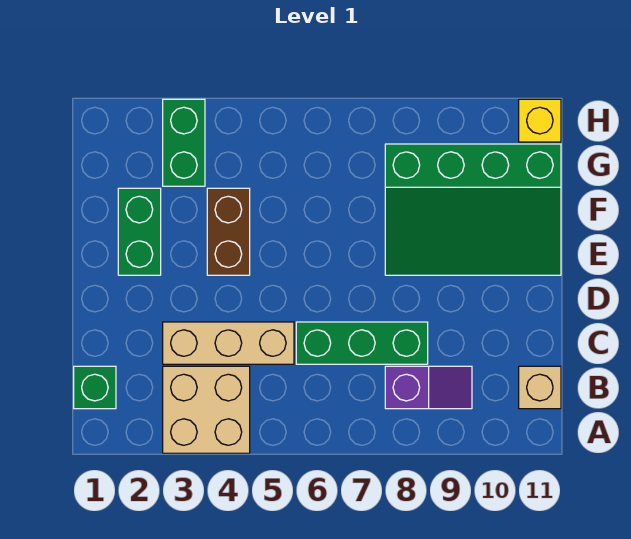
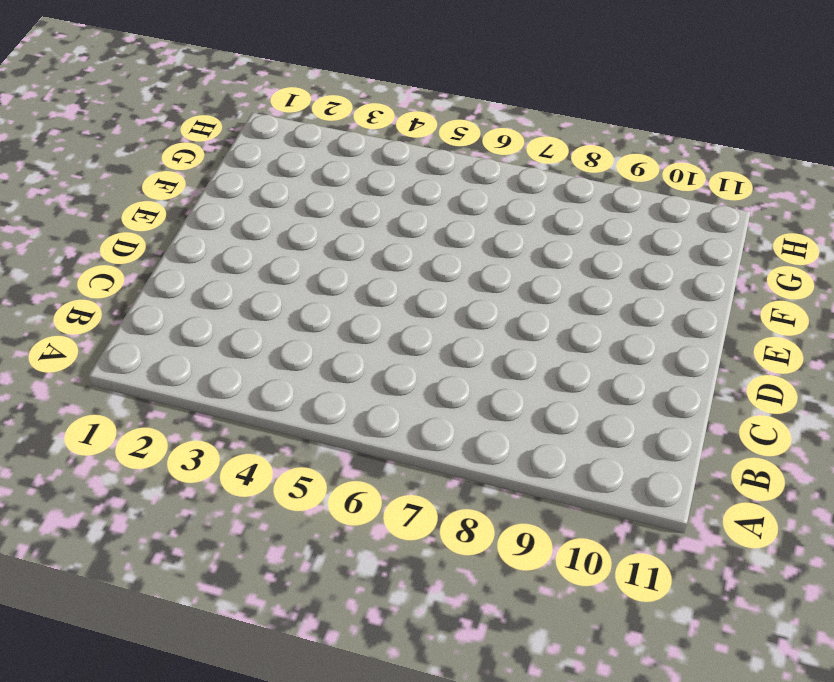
none -> tan 2x2 brick [163,366,250,453]
none -> green 1x1 brick [74,366,116,409]

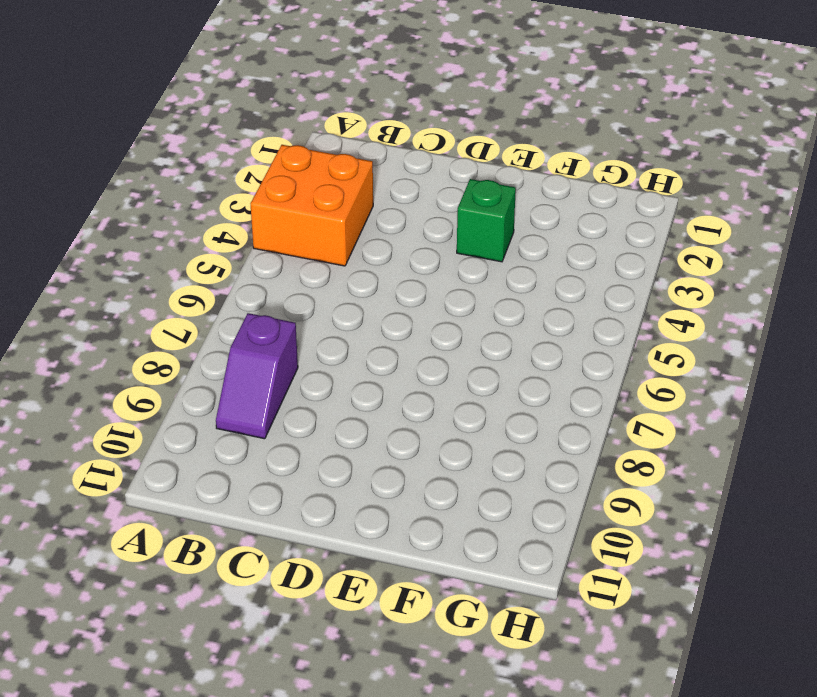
orange 2x2 brick [251,145,373,266] -> tan 2x2 brick [163,366,250,453]
green 1x1 brick [457,179,516,262] -> green 1x1 brick moved to [74,366,116,409]
none -> tan 1x1 brick [519,366,561,409]
none -> tan 1x3 brick [163,322,294,364]

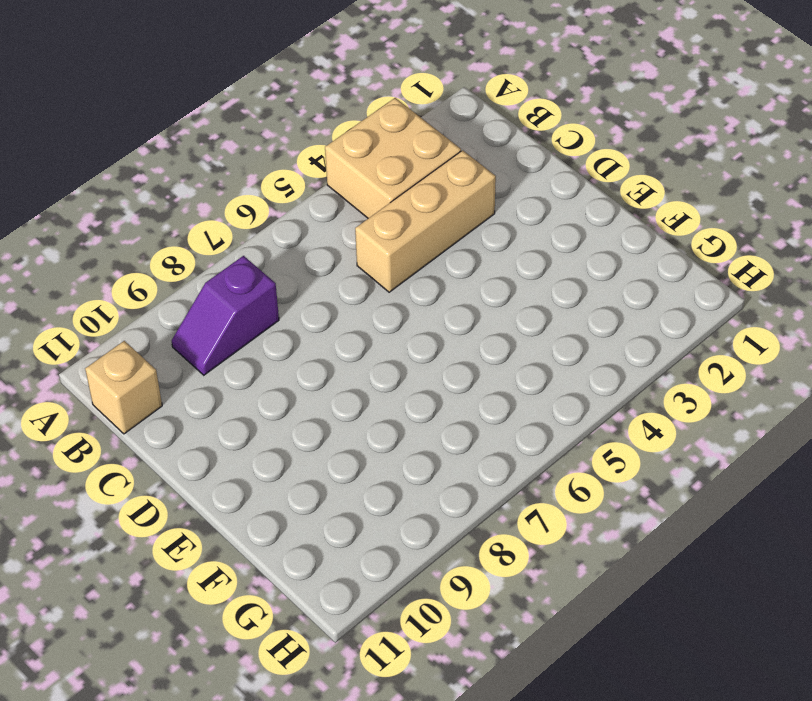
none -> green 1x1 brick [74,366,116,409]
none -> green 1x3 brick [296,322,428,364]

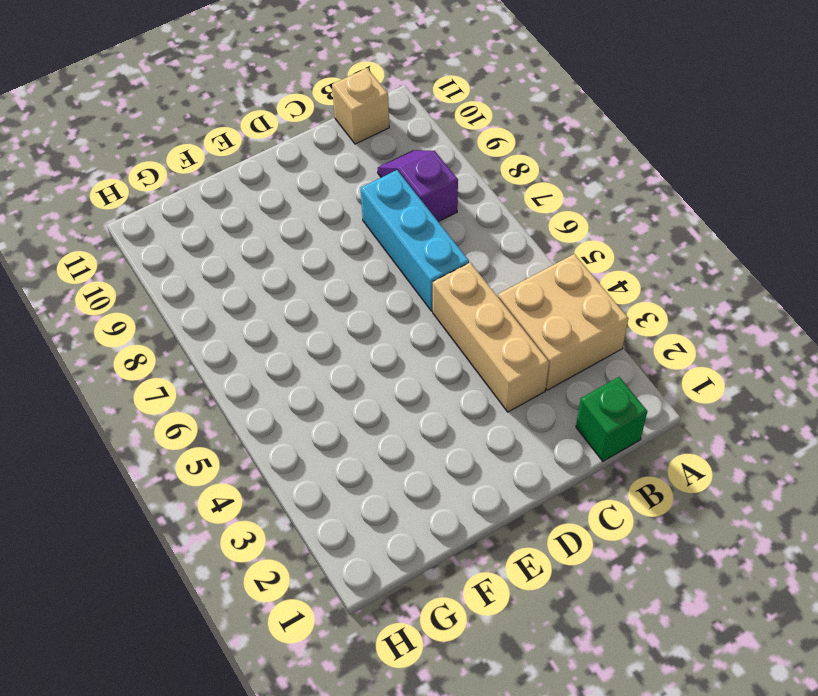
cyan 1x3 brick [361,170,469,311] -> green 1x3 brick [296,322,428,364]
none -> green 1x2 brick [118,188,161,275]
none -> brown 1x2 brick [207,188,250,275]

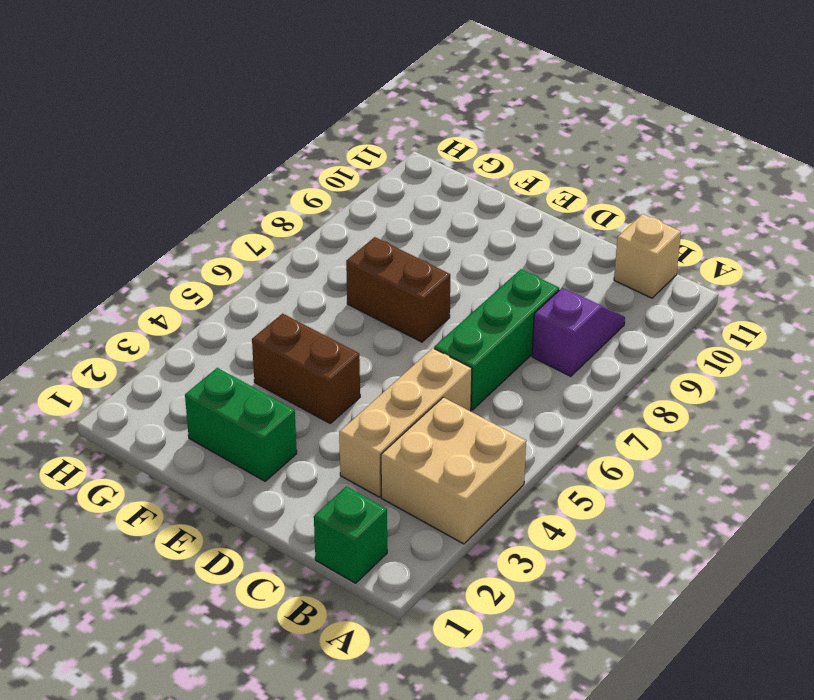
brown 1x2 brick [346,237,450,342] -> none
none -> green 3x4 slope [385,144,561,275]
none -> green 1x2 brick [163,99,205,186]

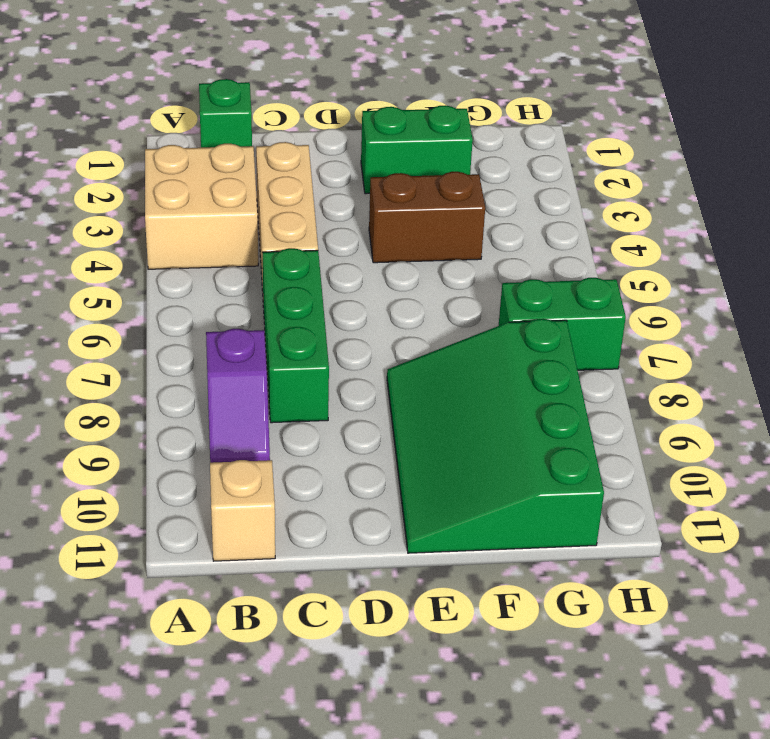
green 1x2 brick [499,278,626,370] -> green 1x2 brick moved to [163,99,205,186]
none -> yellow 1x1 brick [519,99,561,142]

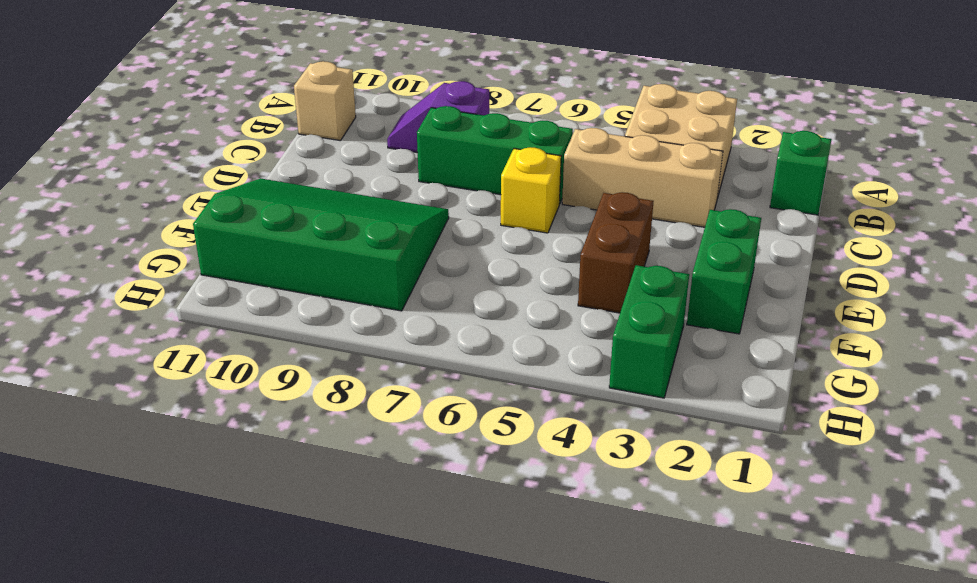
yellow 1x1 brick [501,147,561,233] -> yellow 1x1 brick moved to [519,99,561,142]

